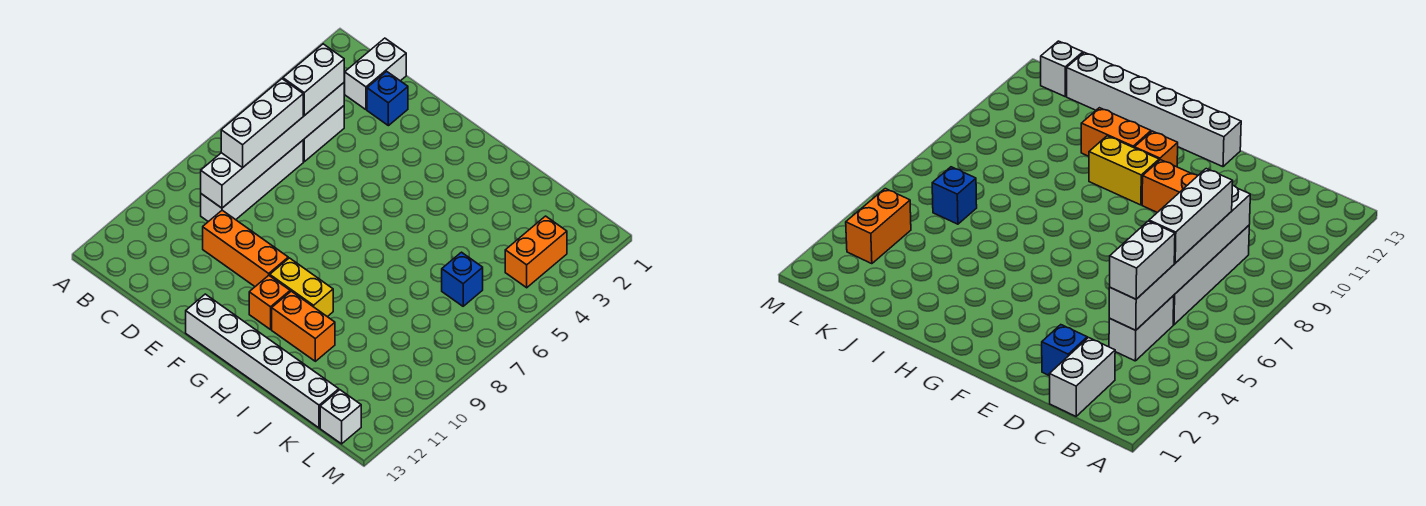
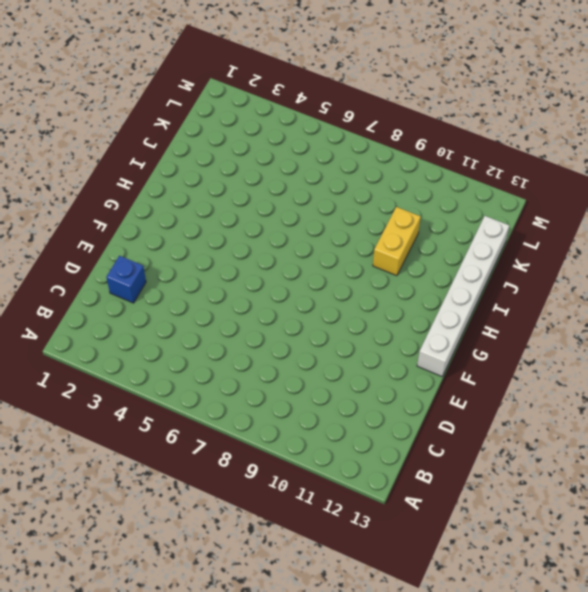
yellow 1x2 brick [373,207,421,276] -> yellow 1x2 brick moved to [270,258,333,317]
none -> white 1x2 brick [345,38,406,110]
none -> white 1x2 brick [303,106,344,162]
none -> white 1x4 brick [201,140,303,222]

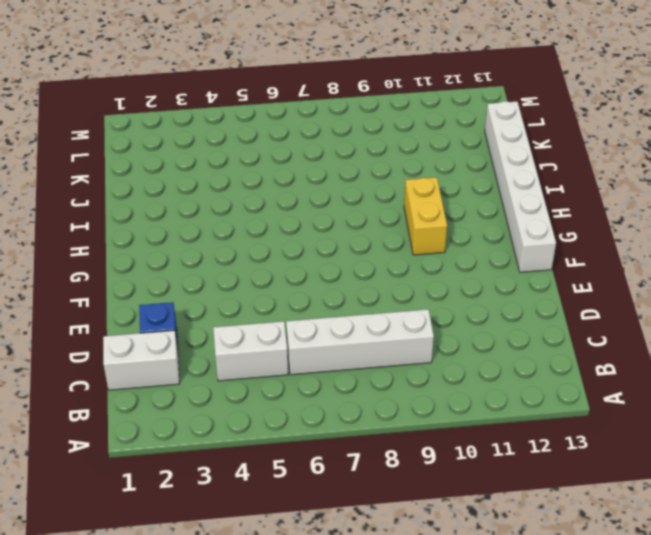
none -> orange 1x3 brick [203,210,288,286]
none -> orange 1x1 brick [249,275,290,330]
none -> orange 1x2 brick [272,291,335,361]

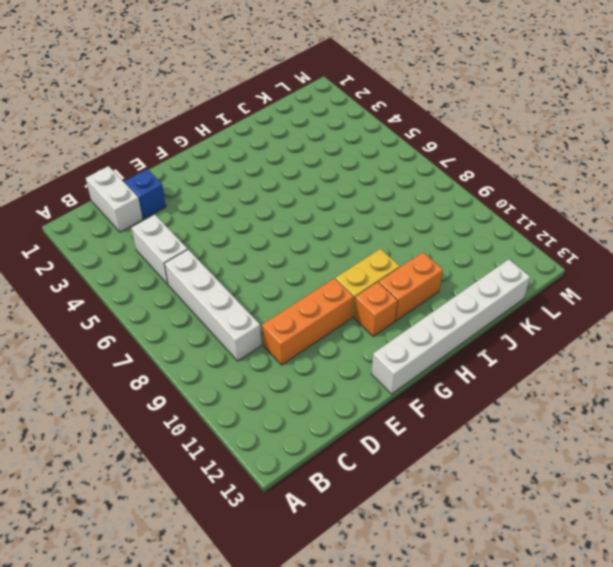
none -> blue 1x1 brick [442,252,483,306]
none -> orange 1x2 brick [505,216,567,288]
none -> white 1x1 brick [320,390,361,444]

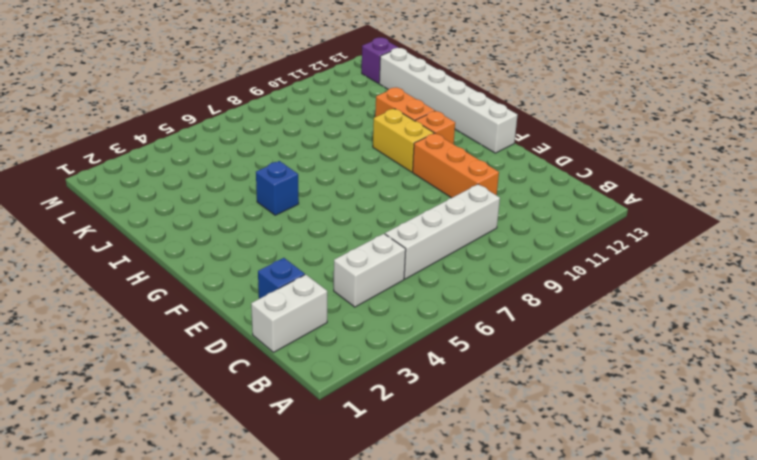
blue 1x1 brick [256,161,299,215] -> blue 1x1 brick moved to [442,252,483,306]
purple 1x1 brick [362,38,398,83] -> white 1x1 brick [320,390,361,444]
none -> orange 1x2 brick [505,216,567,288]
none -> white 1x6 brick [201,83,344,208]
none -> white 1x2 brick [283,44,344,116]

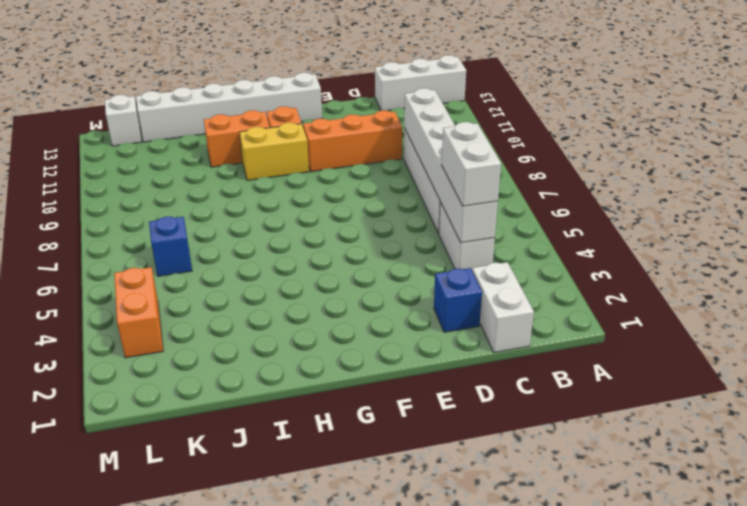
white 1x3 brick [375,55,466,111] -> white 1x3 brick turned to [221,79,303,168]

